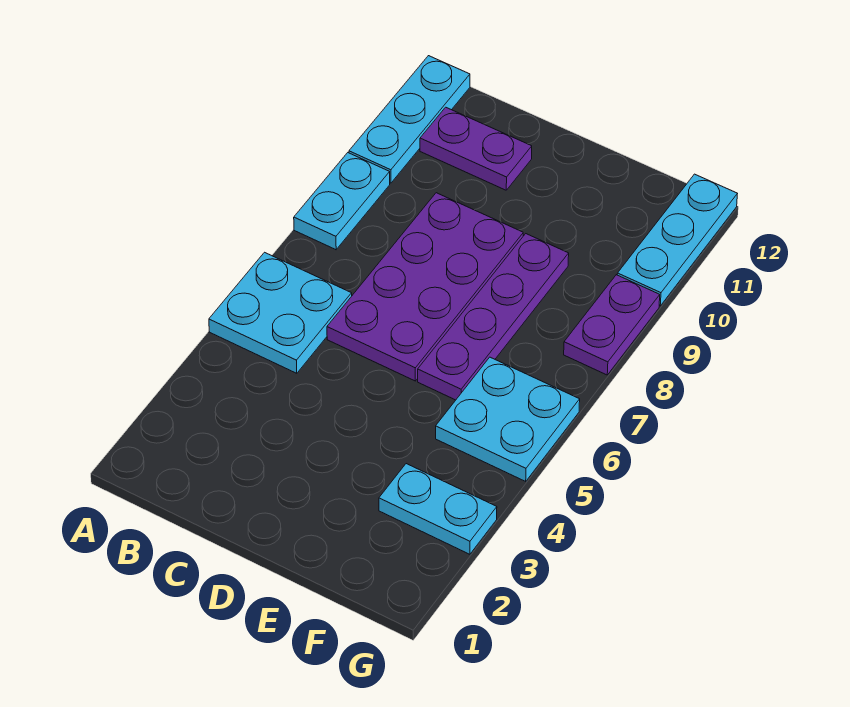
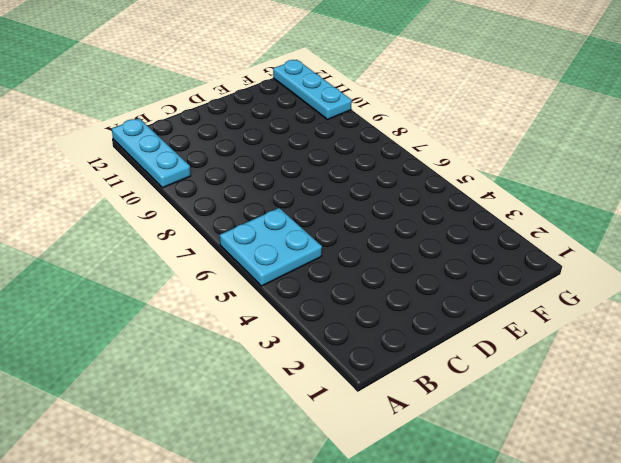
none -> cyan 1x2 plate [294,153,390,250]
none -> purple 1x2 plate [420,107,532,190]

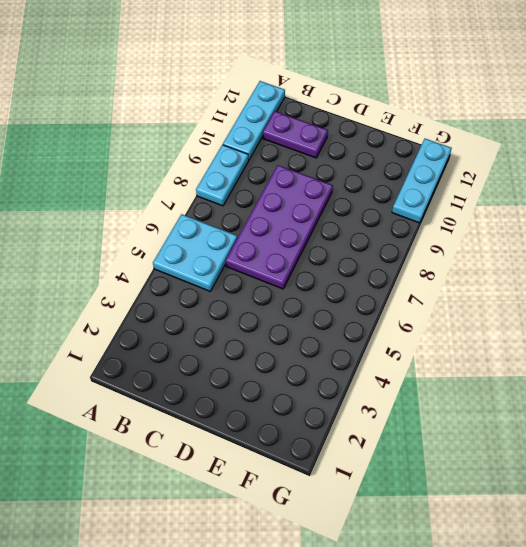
none -> purple 1x4 plate [418,234,569,400]
none -> cyan 1x2 plate [379,464,497,554]

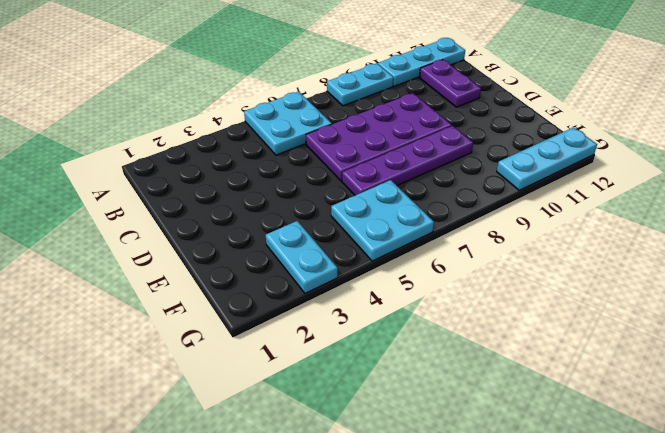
none -> purple 1x2 plate [564,275,660,375]

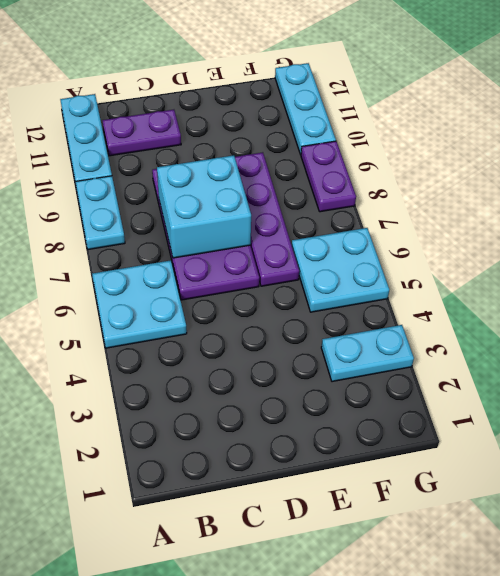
cyan 2x2 brick [157,155,251,258] -> none

